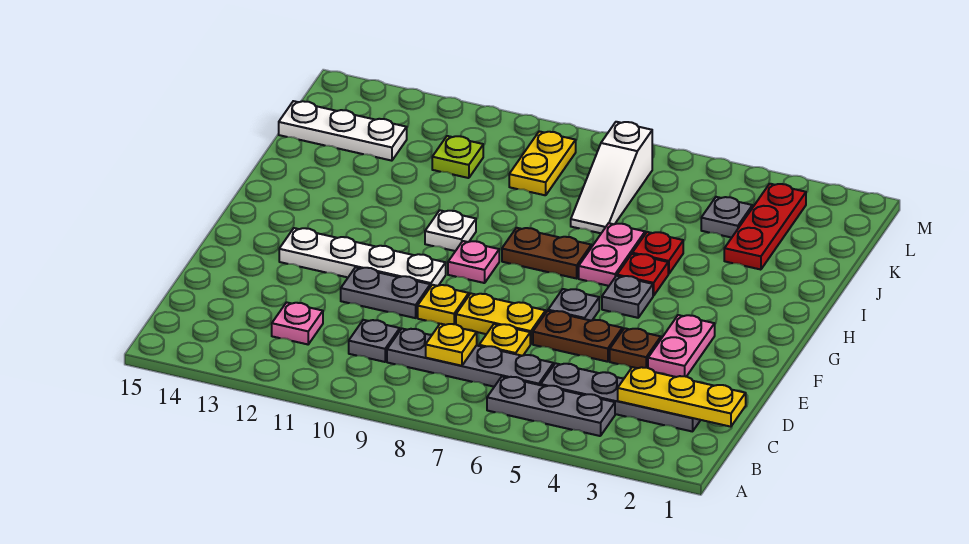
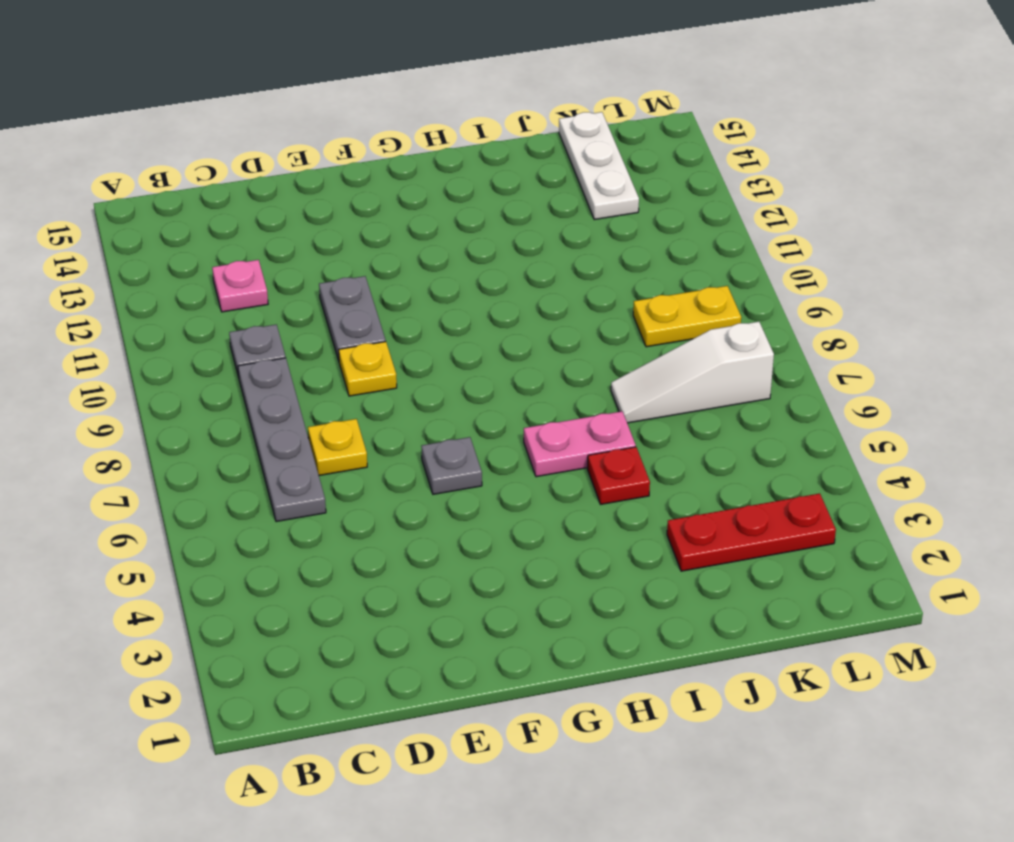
none -> grey 1x3 plate [487,377,615,436]
none -> grey 1x4 plate [541,363,700,432]
none -> pink 1x2 plate [648,315,715,377]

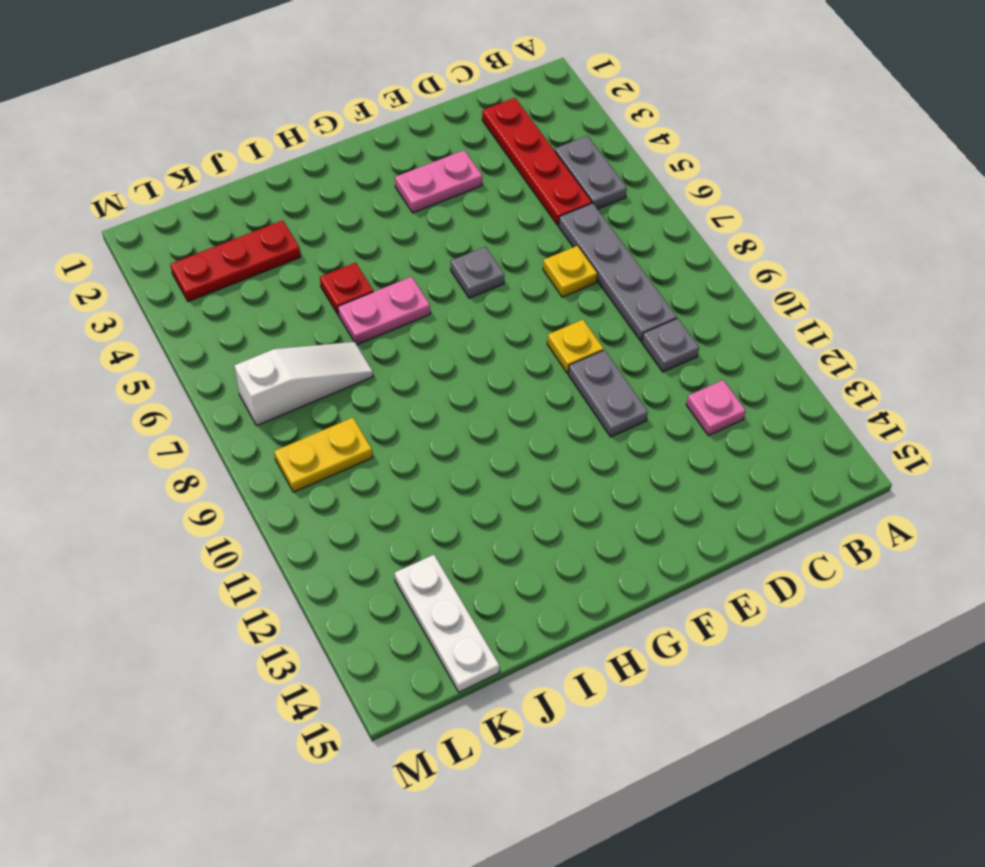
grey 1x2 plate [555,136,627,209] -> grey 1x3 plate [487,377,615,436]
red 1x4 plate [482,98,592,225] -> grey 1x4 plate [541,363,700,432]
none -> brown 1x1 plate [610,328,661,368]
none -> brown 1x2 plate [533,311,622,362]
none -> yellow 1x2 plate [456,294,546,344]

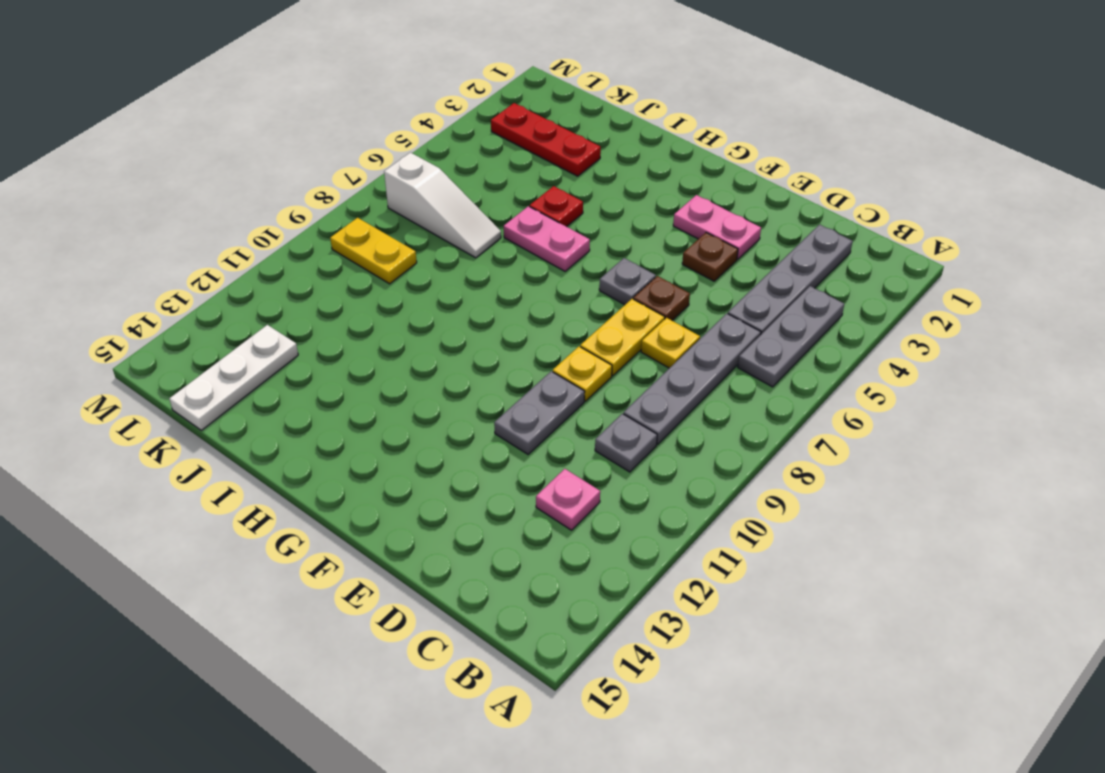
brown 1x1 plate [633,276,690,320] -> brown 1x2 plate [533,311,622,362]
none -> white 1x4 plate [279,228,446,287]
none -> grey 1x1 plate [602,276,653,318]
none -> pink 1x1 plate [448,241,499,283]

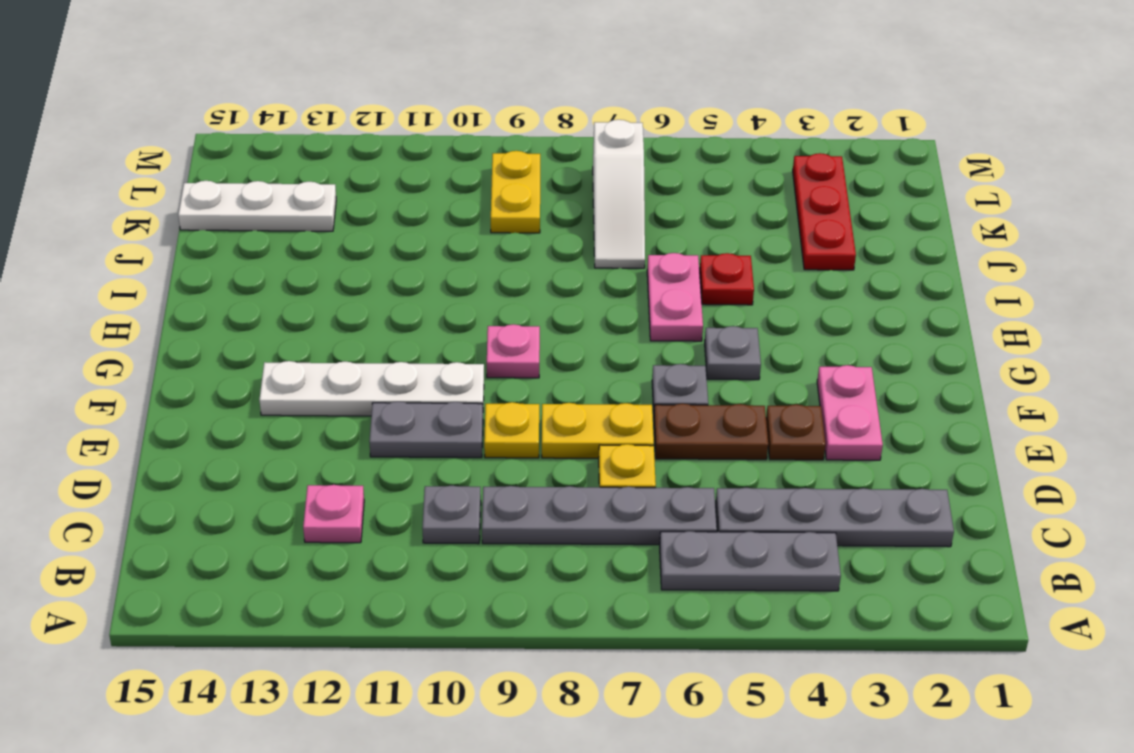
none -> red 1x1 plate [617,254,668,296]
none -> brown 1x2 plate [502,228,591,278]
none -> white 1x1 plate [425,210,476,251]

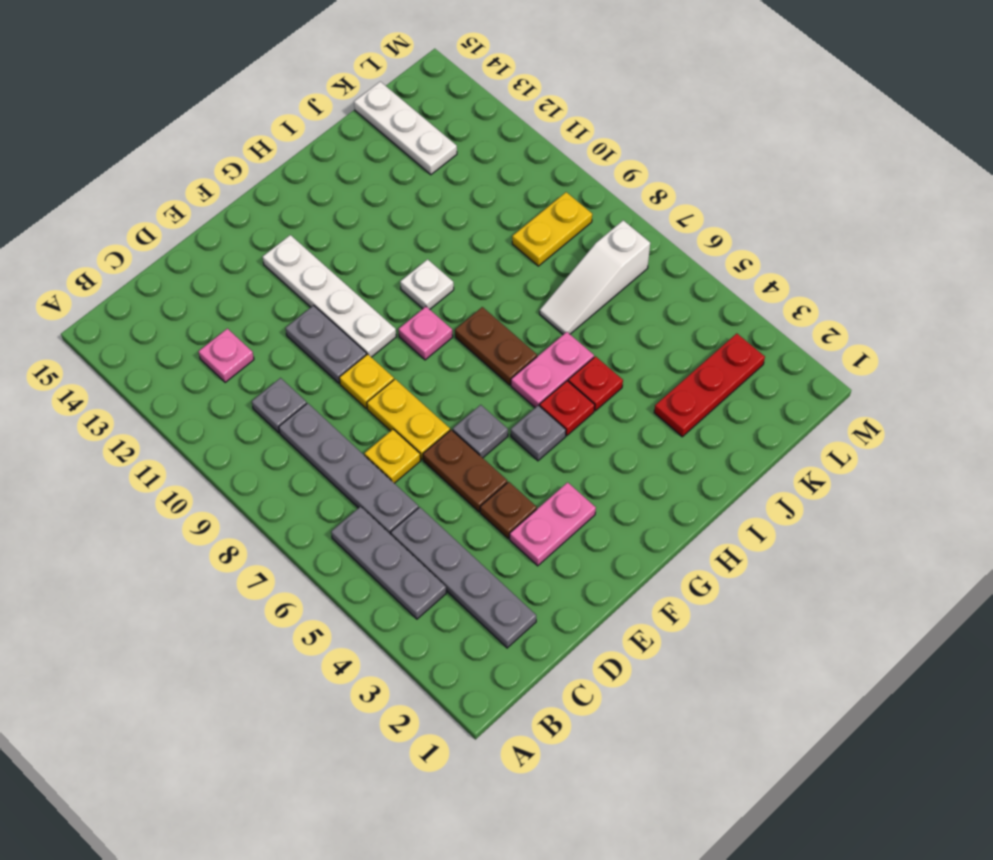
none -> grey 1x1 plate [701,197,752,238]
none -> lime 1x1 plate [432,136,483,178]
none -> yellow 1x3 plate [618,367,746,427]

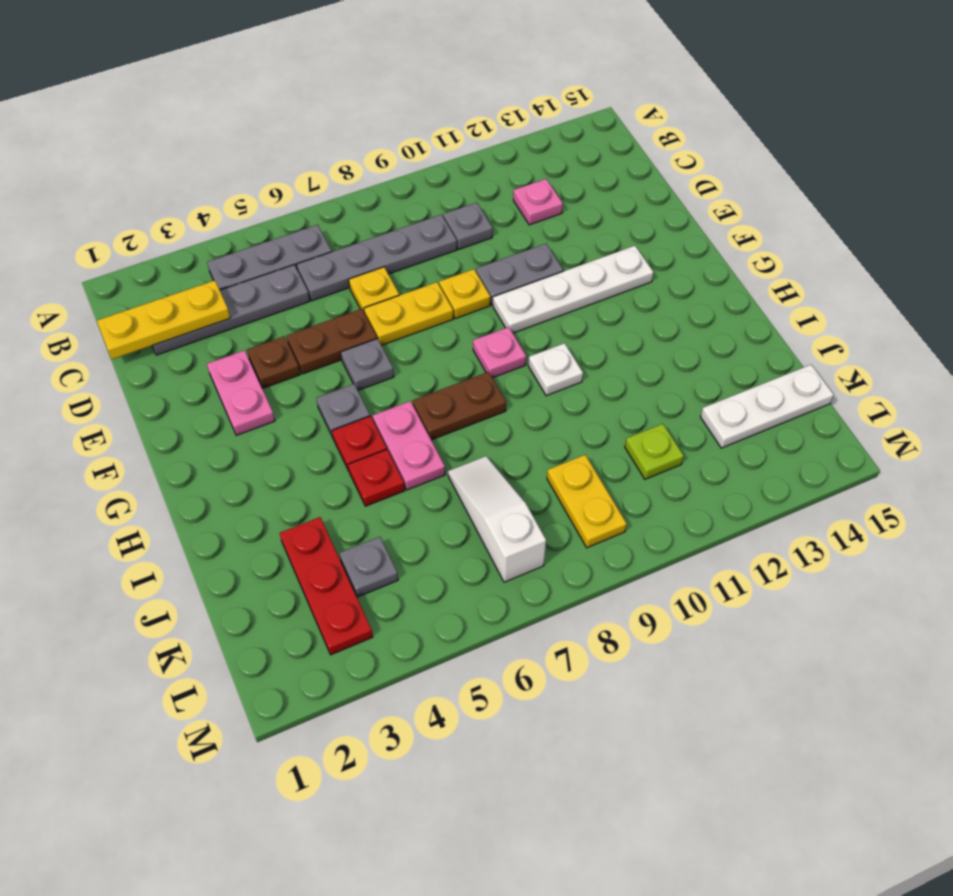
none -> yellow 1x1 plate [426,324,477,366]

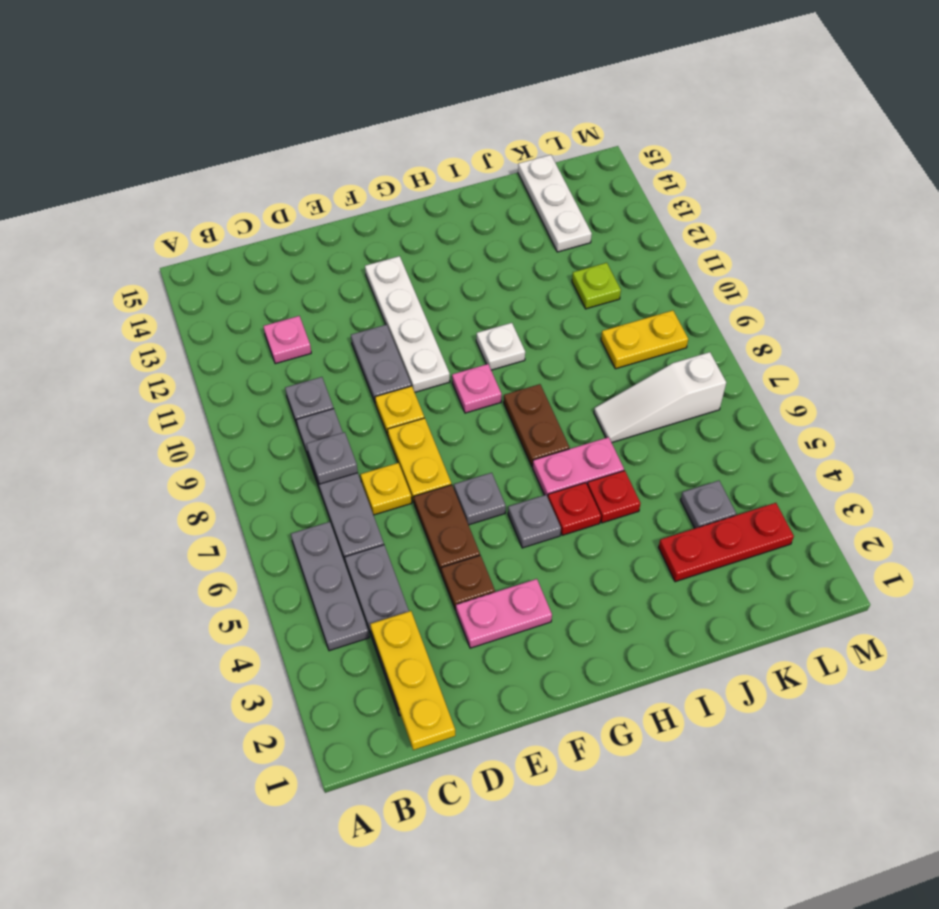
grey 1x1 plate [307,432,358,484] -> yellow 1x1 plate [426,324,477,366]

